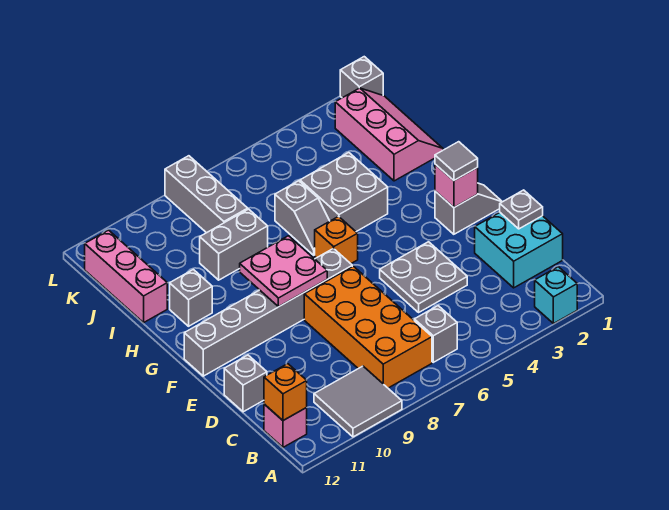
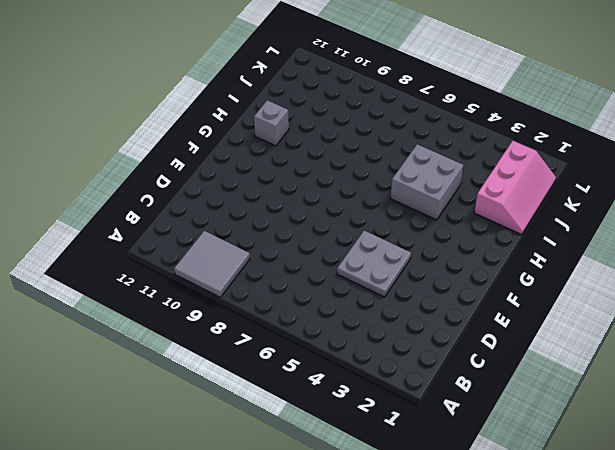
none -> cyan 1x1 brick [535,267,577,324]
none -> grey 1x1 brick [414,306,457,362]
none -> orange 2x4 brick [304,266,432,388]

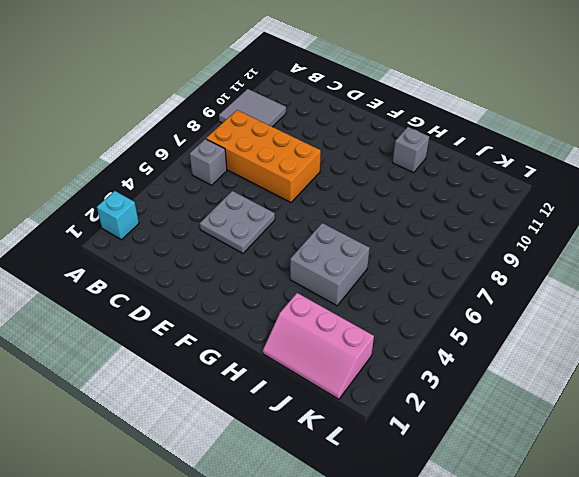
none -> pink 1x1 brick [264,404,307,447]
none -> cyan 2x2 brick [475,213,563,288]
none -> grey 1x1 brick [224,355,267,412]

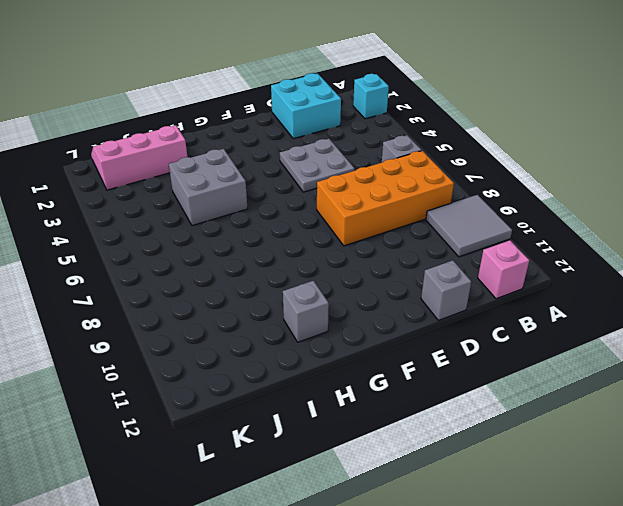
none -> grey 1x2 slope [435,183,502,234]
none -> grey 1x6 brick [184,248,352,376]
none -> orange 1x1 brick [315,217,358,264]

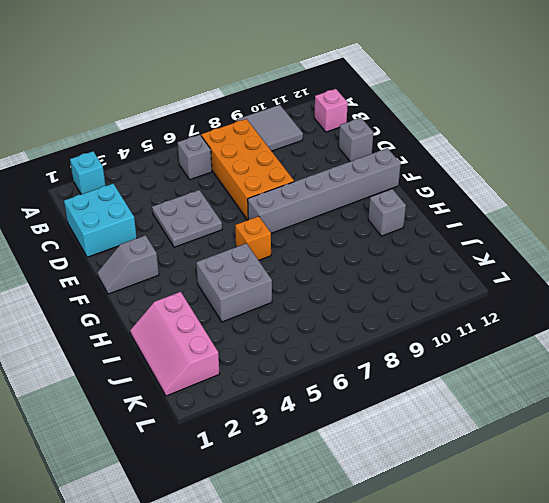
none -> grey 1x2 slope [275,181,329,255]
none -> grey 1x2 brick [200,209,268,280]
none -> pink 1x3 brick [85,230,167,323]

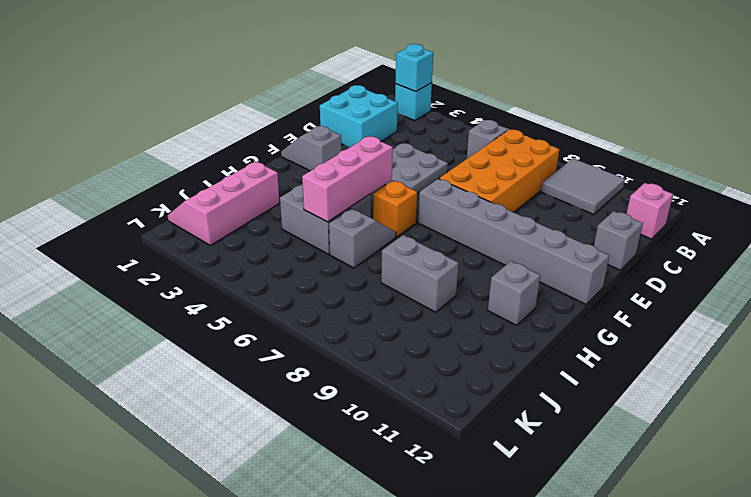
cyan 1x1 brick [395,44,433,92] -> none
pink 1x3 brick [302,136,393,222] -> pink 1x3 brick moved to [85,230,167,323]
none -> grey 1x3 brick [165,156,248,233]
none -> grey 1x1 brick [340,57,383,98]
none -> orange 1x1 brick [264,364,307,421]

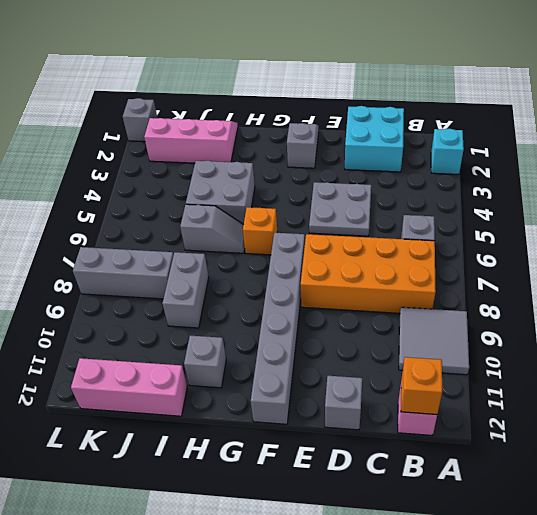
none -> grey 1x1 plate [500,190,543,229]
none -> pink 1x1 brick [435,164,478,207]
none -> pink 2x2 plate [240,236,327,307]

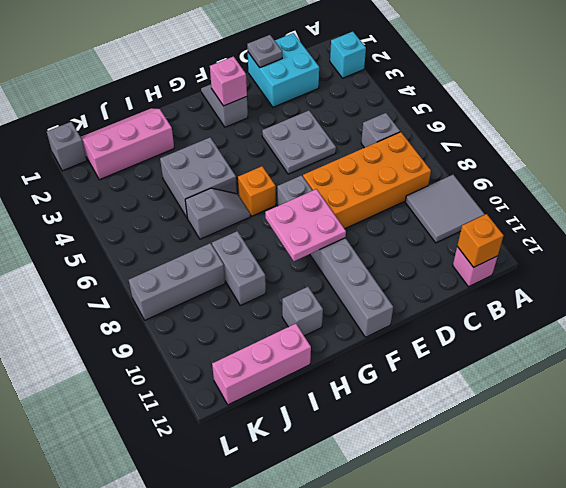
none -> grey 1x1 brick [224,355,267,412]
none -> grey 1x1 tile [435,142,478,180]

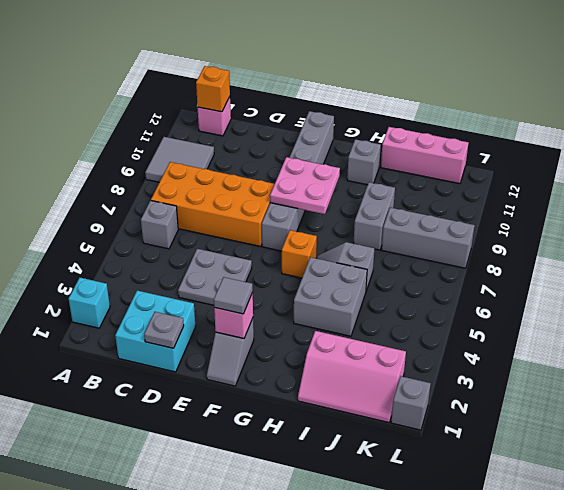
none -> grey 1x1 brick [224,355,267,412]

